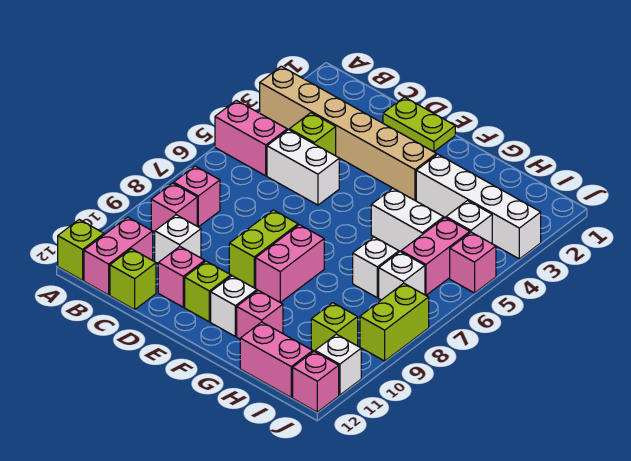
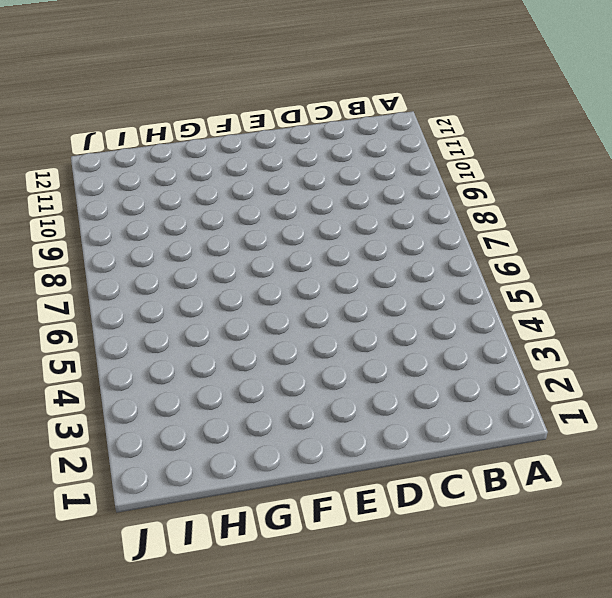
none -> tan 1x6 brick [260,66,436,200]
none -> pink 1x2 brick [215,100,287,176]
none -> lime 1x1 brick [58,220,104,280]

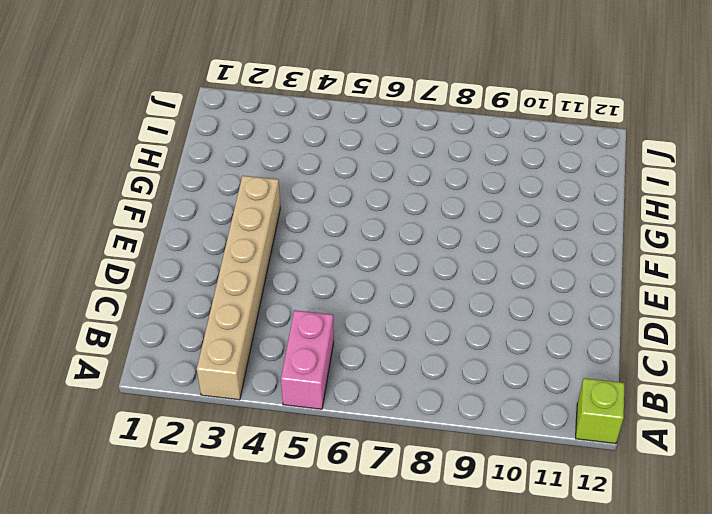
none -> pink 1x1 brick [174,166,220,227]
none -> pink 1x1 brick [151,183,197,232]
none -> pink 1x2 brick [84,217,153,295]

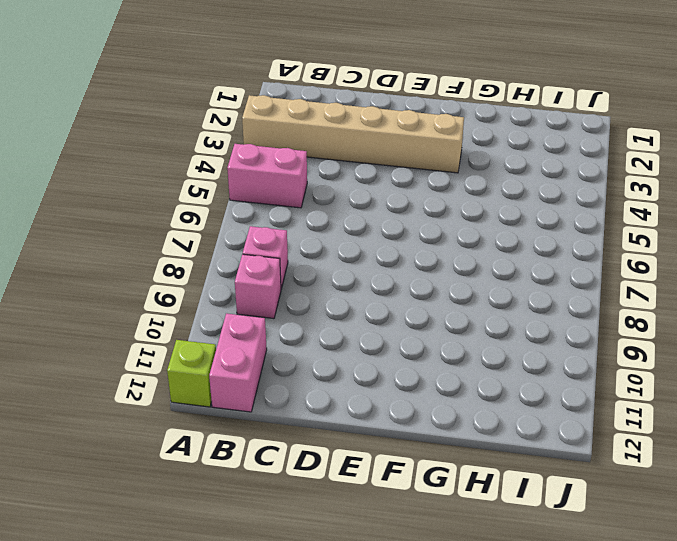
none -> lime 1x1 brick [290,113,336,156]
none -> white 1x2 brick [267,130,339,205]
none -> white 1x1 brick [155,215,201,263]

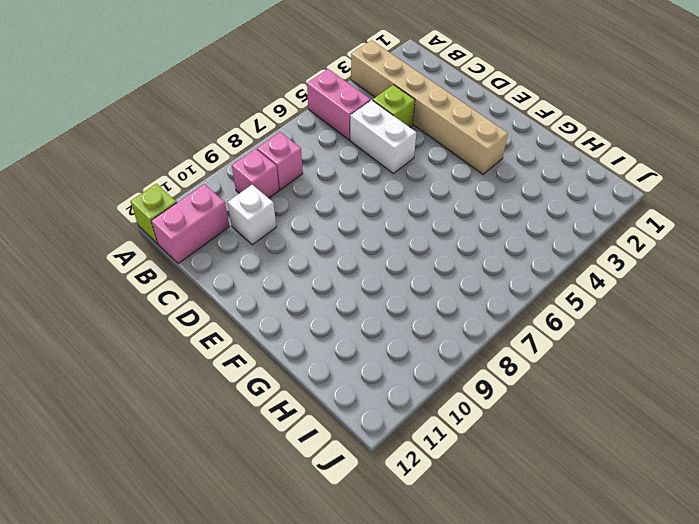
none -> lime 1x1 brick [110,249,156,309]
none -> lime 1x2 plate [383,97,455,152]
none -> pink 1x1 brick [158,247,205,307]

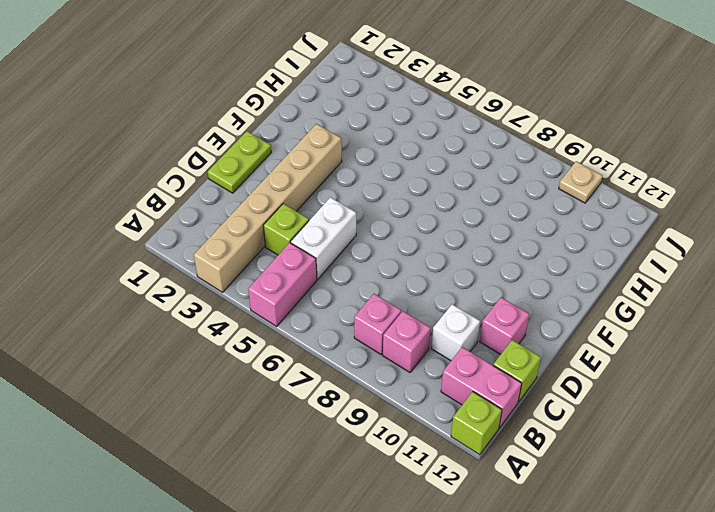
tan 1x1 plate [559,161,603,203] -> none
none -> lime 1x2 brick [229,210,298,288]
none -> lime 1x1 brick [185,261,231,322]
none -> pink 1x2 brick [256,225,324,303]

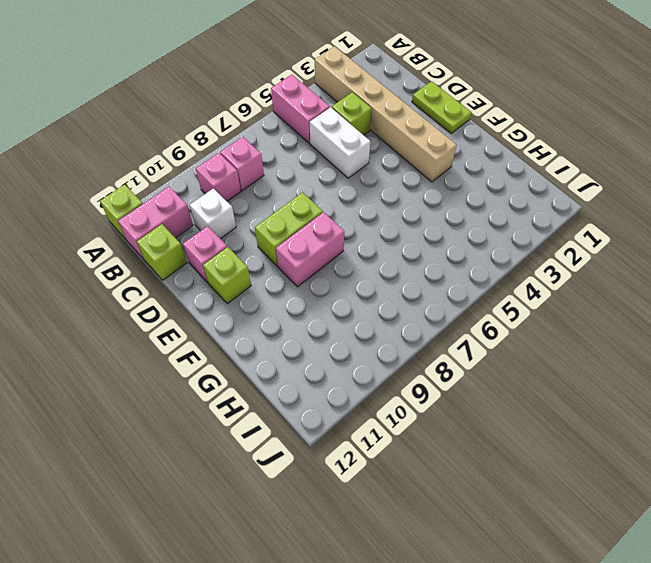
none -> white 1x1 brick [211,276,257,336]
none -> white 1x4 brick [416,154,541,259]
none -> white 1x2 brick [371,188,444,252]

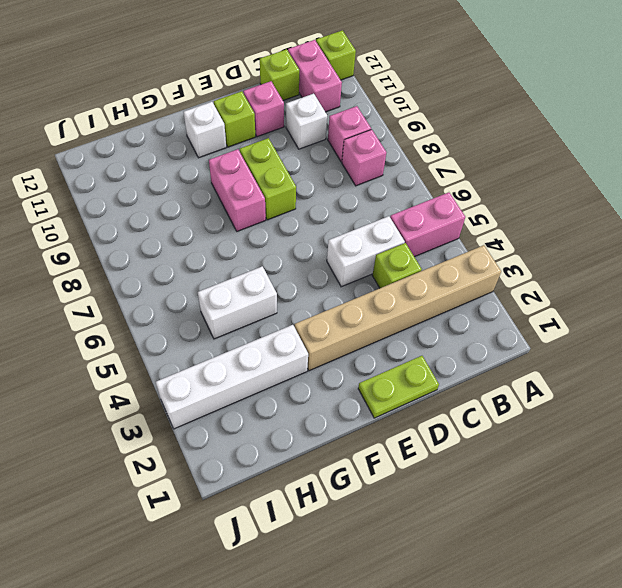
none -> pink 1x1 brick [237,290,283,339]
none -> white 1x1 brick [353,237,399,298]
none -> pink 1x2 brick [240,322,313,397]

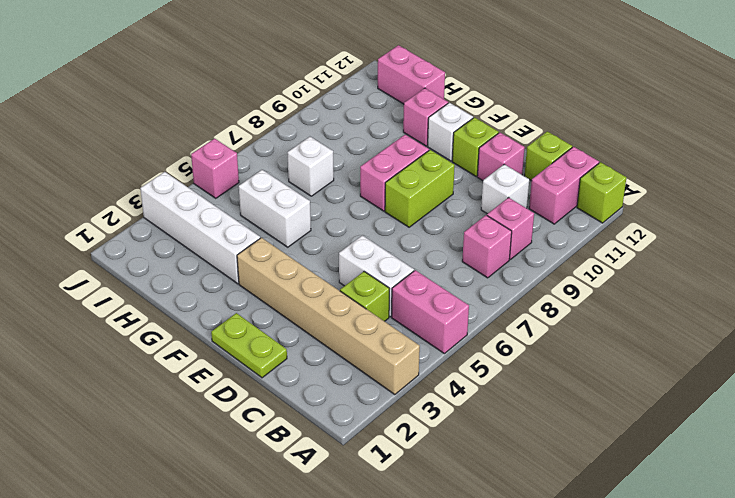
none -> white 1x1 brick [446,201,492,244]
none -> pink 1x2 brick [401,218,470,295]
none -> white 1x1 brick [379,252,425,300]

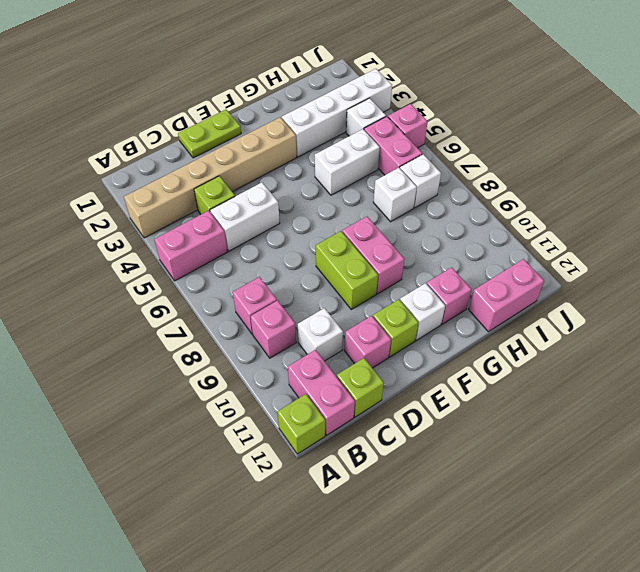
none -> lime 1x1 brick [311,303,358,352]
none -> lime 1x2 brick [360,283,429,361]
none -> white 1x1 brick [315,334,361,395]

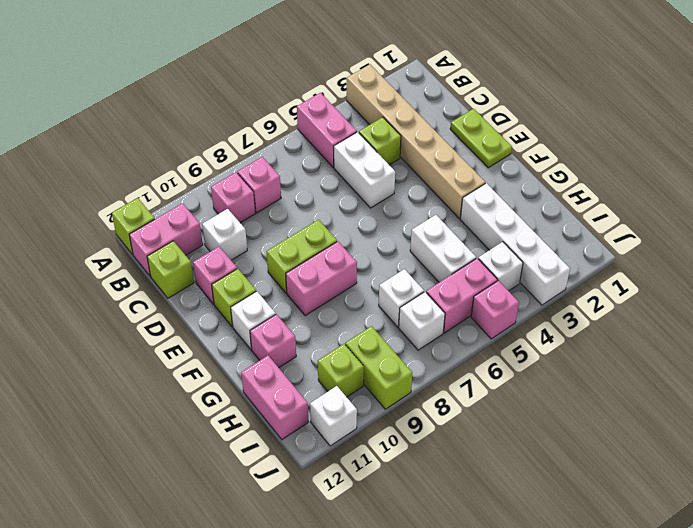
lime 1x2 brick [345,326,412,409] -> lime 1x2 brick turned to [360,283,429,361]
none -> pink 1x1 brick [293,352,339,412]

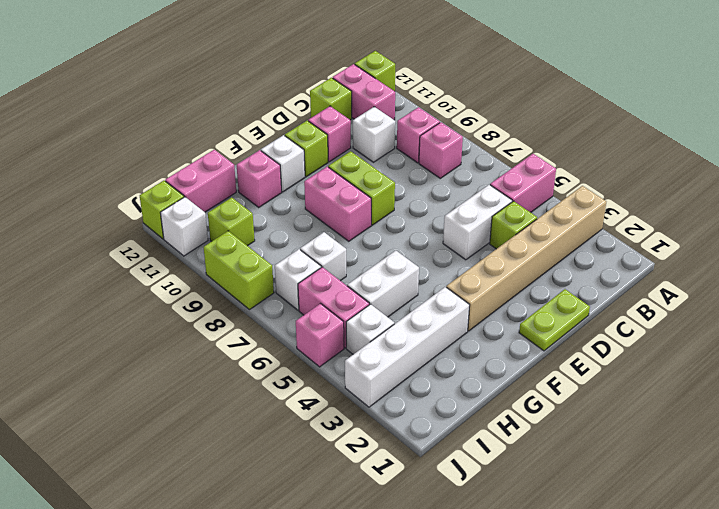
lime 1x1 brick [140,181,184,239] -> pink 1x1 brick [293,352,339,412]

